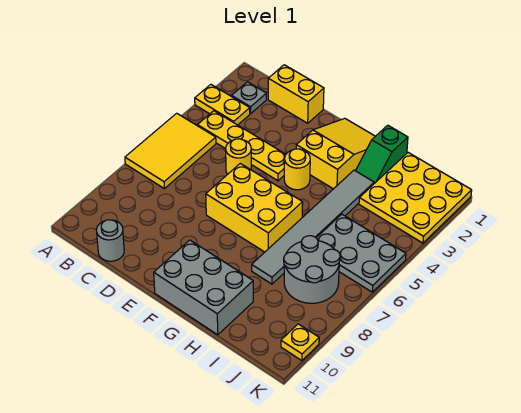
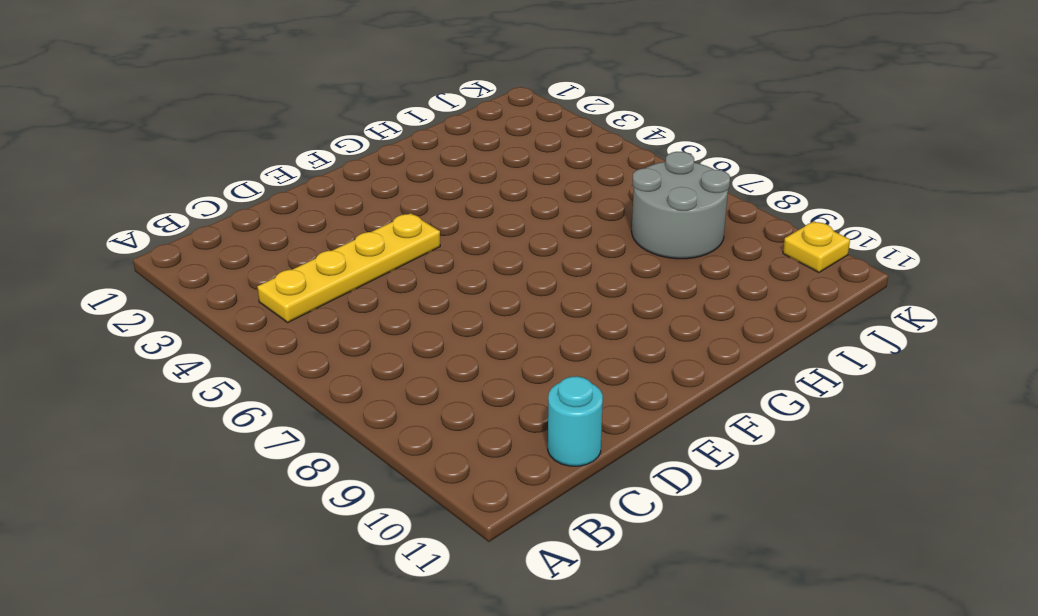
cyan 1x1 round brick [548,376,603,466] -> grey 1x1 round brick [96,220,124,261]
none -> yellow 1x2 plate [195,84,250,125]
none -> yellow 2x3 tile [125,113,216,188]
none -> grey 1x1 plate [232,82,266,114]

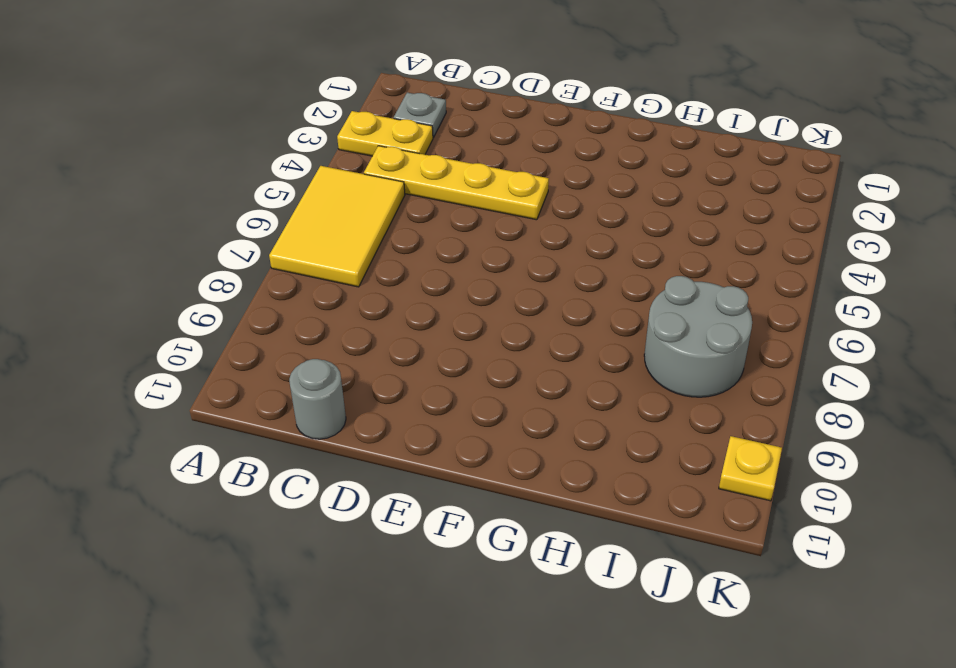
none -> yellow 1x2 brick [268,65,324,123]
none -> yellow 1x1 round brick [226,139,251,175]
none -> yellow 2x3 brick [206,163,303,252]

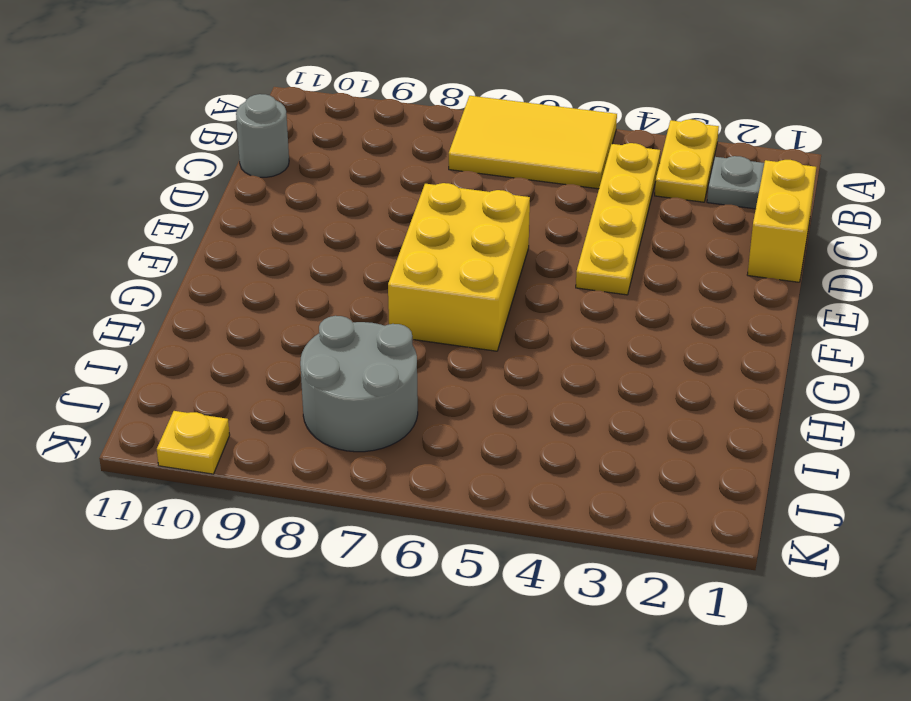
none -> yellow 1x1 round brick [226,139,251,175]
none -> yellow 2x3 slope [296,118,375,189]
none -> yellow 1x1 round brick [284,149,310,190]

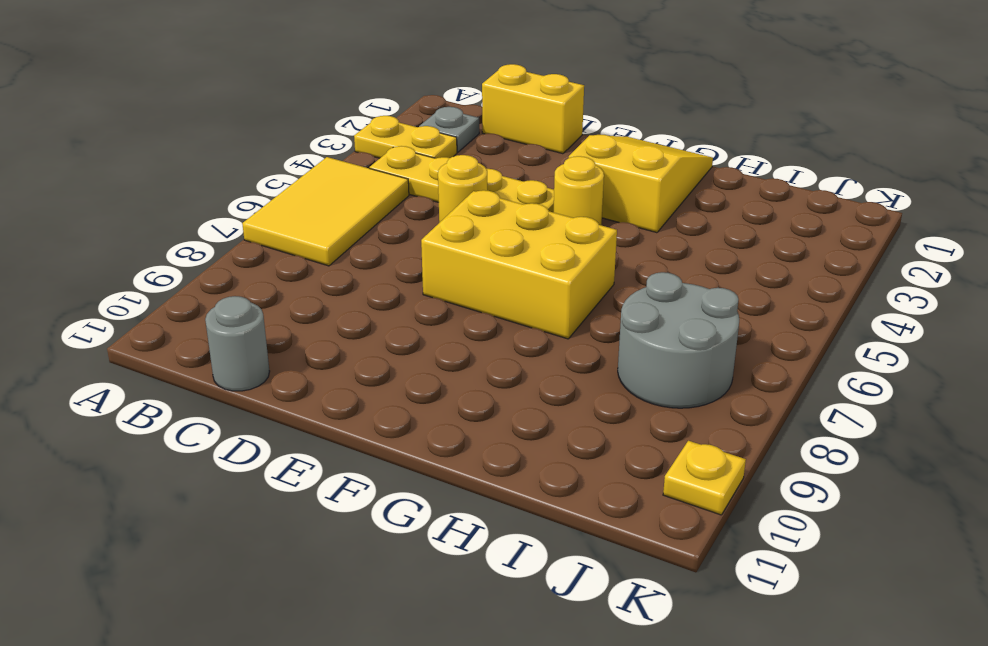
none -> grey 2x3 brick [154,240,253,335]
none -> green 1x2 slope [356,125,408,183]
none -> grey 1x6 tile [252,170,374,284]

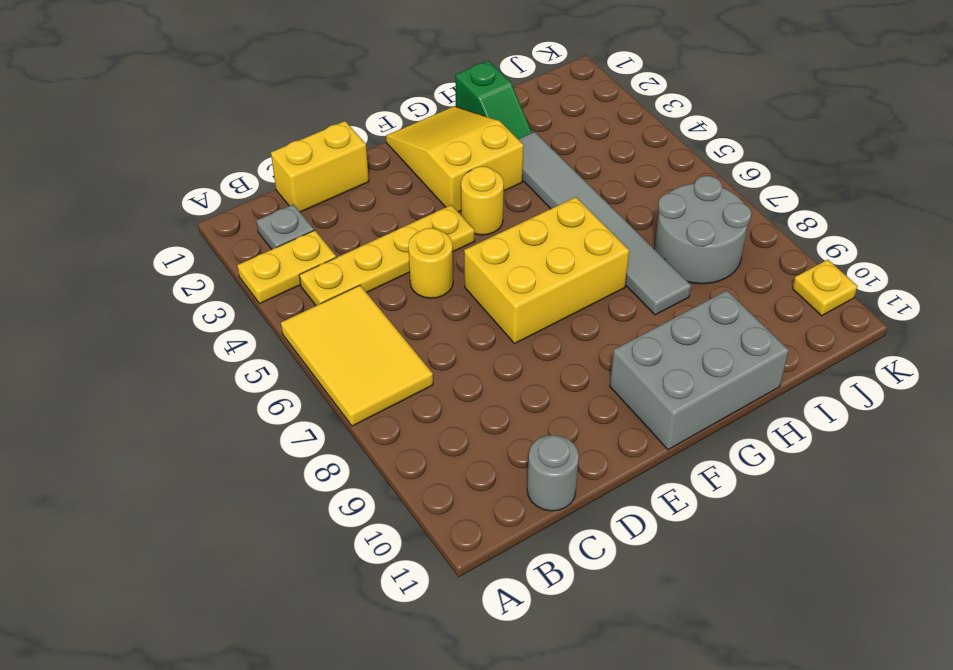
none -> yellow 3x3 plate [359,153,472,243]
none -> grey 2x3 plate [317,214,406,292]

